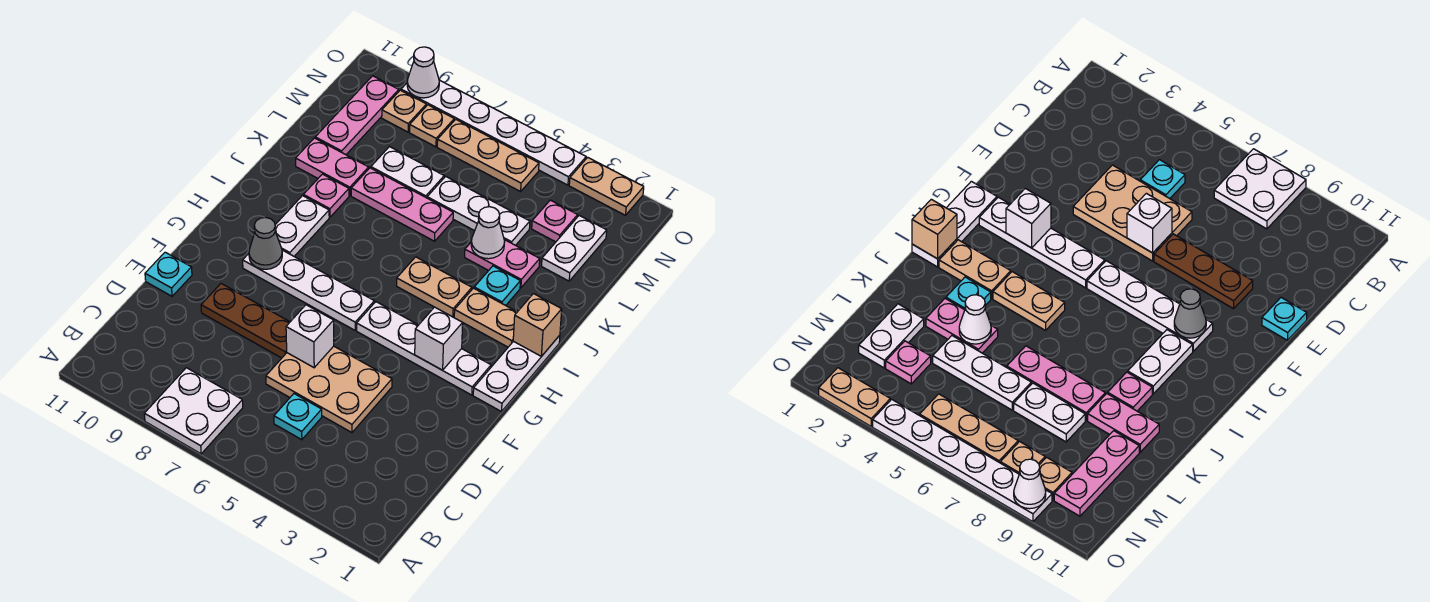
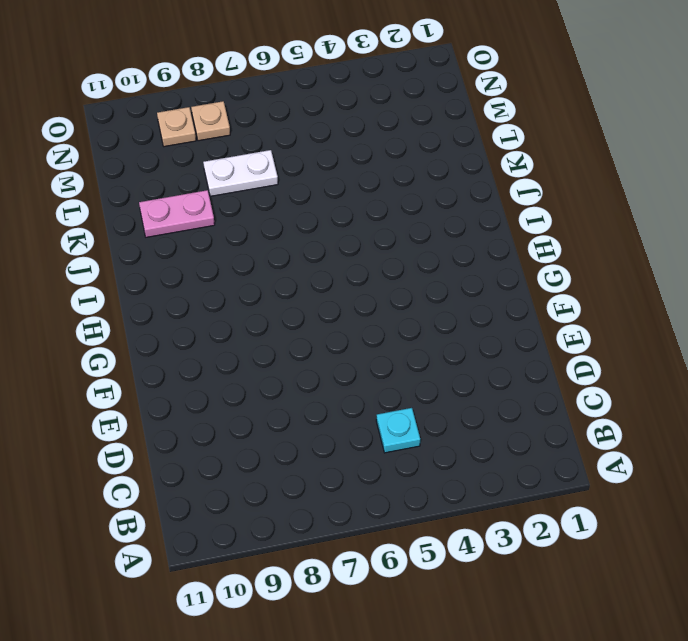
none -> white 2x2 plate [144,368,243,454]
none -> tan 2x3 plate [266,346,392,433]
none -> brown 1x3 plate [201,284,290,358]
none -> cyan 1x1 plate [145,252,192,296]

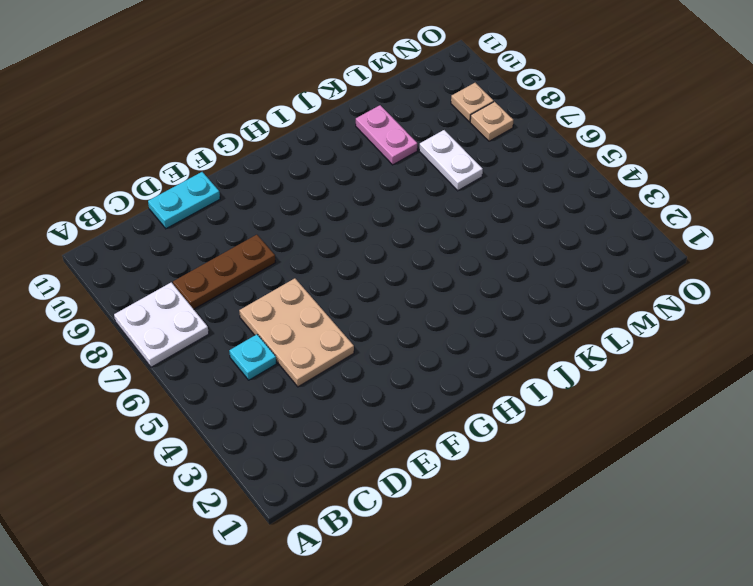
brown 1x3 plate [173,235,276,309] -> brown 1x3 plate turned to [201,284,290,358]
cyan 1x2 plate [148,172,220,229] -> cyan 1x1 plate [145,252,192,296]
none -> white 1x3 plate [473,335,560,412]
none -> white 1x4 plate [357,302,491,395]
none -> white 1x4 plate [243,250,374,330]
none -> white 1x2 plate [275,196,329,256]

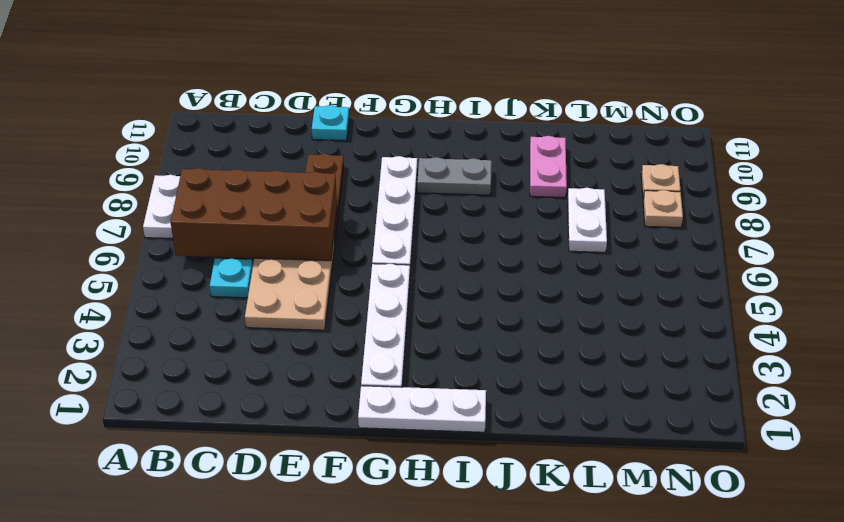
brown 2x4 brick [171,168,337,261] -> white 1x1 brick [286,305,334,368]
grey 1x2 plate [417,157,492,195] -> white 1x2 plate [275,196,329,256]
none -> tan 1x2 plate [454,288,517,347]
none -> tan 1x2 plate [397,257,472,317]
none -> cyan 1x1 plate [474,266,520,305]
none -> pink 1x1 plate [303,174,349,217]

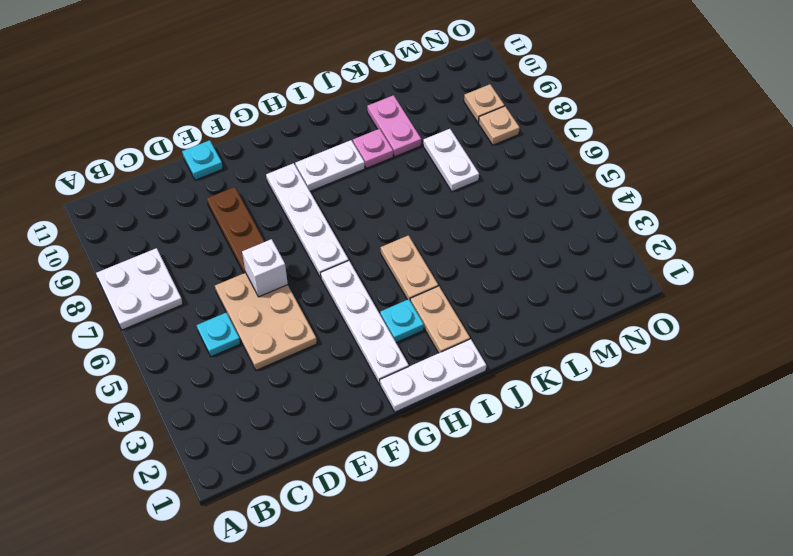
cyan 1x1 plate [380,299,424,343] -> cyan 1x1 plate moved to [474,266,520,305]
none -> pink 1x2 plate [465,240,540,288]
none -> pink 1x3 plate [351,168,453,241]
none -> white 1x2 plate [542,215,607,281]
none -> white 1x3 plate [427,176,530,245]

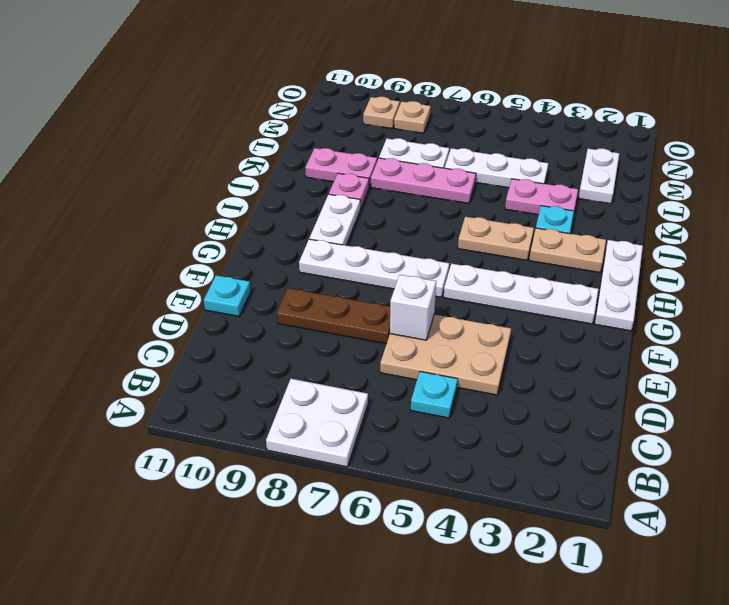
none -> pink 1x3 plate [315,76,399,155]
none -> pink 1x1 plate [532,200,578,242]
none -> tan 1x3 plate [437,119,539,191]
none -> tan 1x2 plate [569,157,644,215]

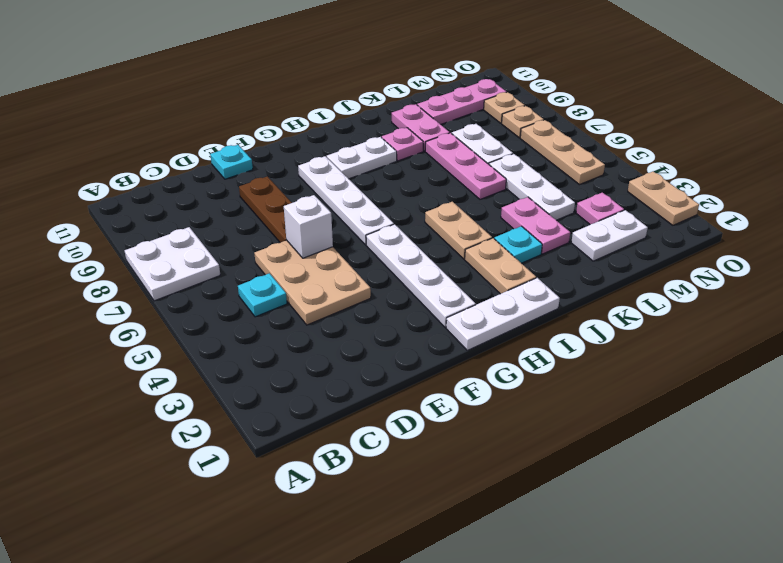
none -> white 1x6 plate [401,80,586,185]
none -> white 1x1 brick [415,307,463,370]
none -> grey 1x1 cone [249,218,282,269]
none -> tan 1x1 brick [513,294,562,356]

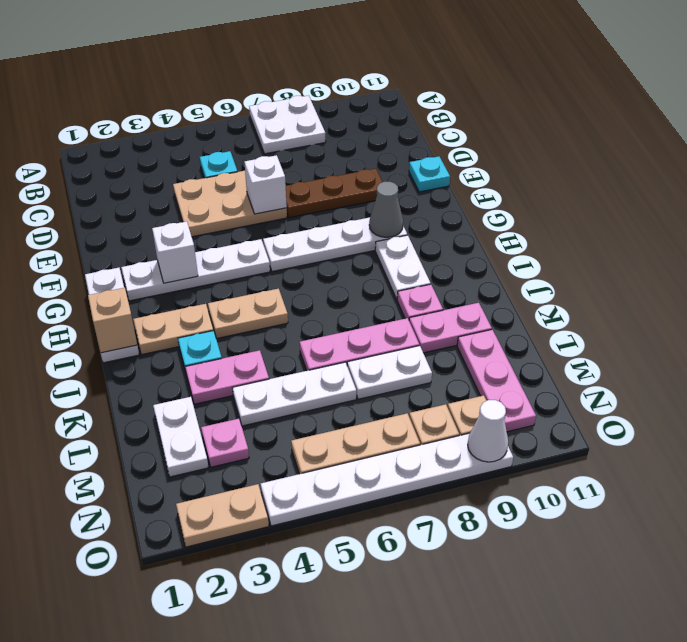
none -> white 1x1 cone [471,207,505,259]

